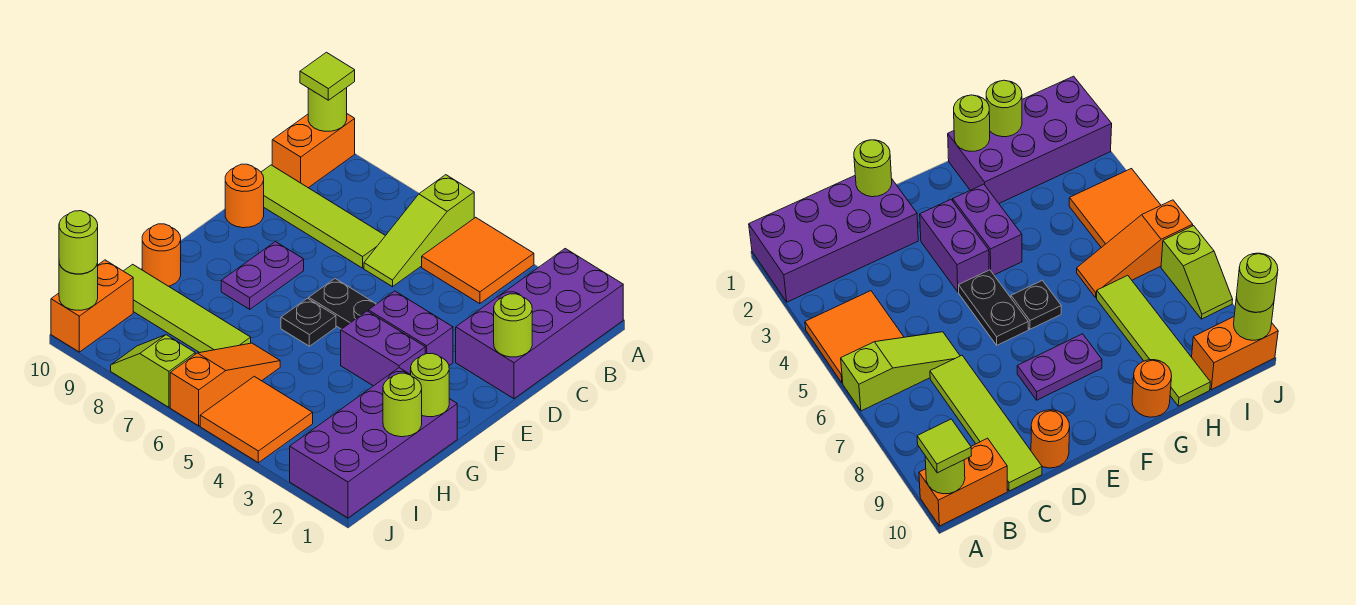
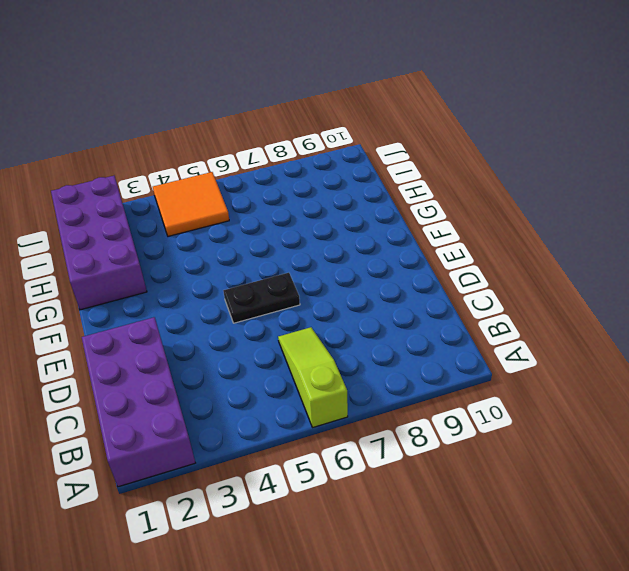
none -> orange 2x2 tile [422,217,534,304]
none -> orange 1x2 brick [272,114,355,188]
none -> lime 1x4 tile [261,165,385,268]

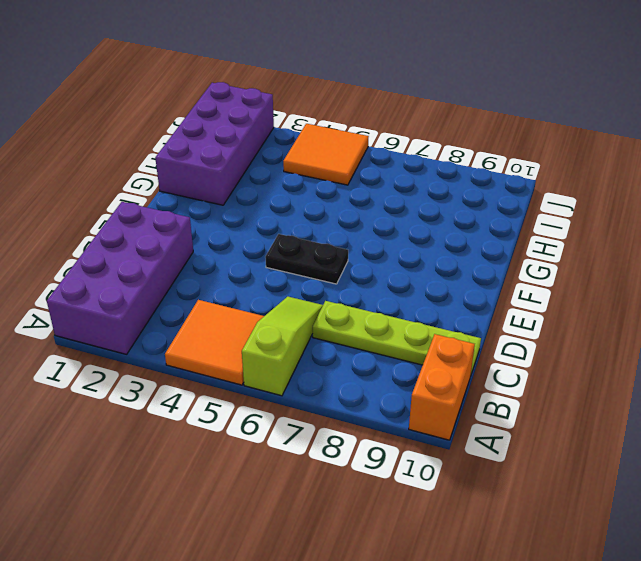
lime 1x4 plate [313,301,481,377] -> lime 1x4 tile [261,165,385,268]
none -> orange 1x1 round brick [225,164,264,228]
none -> purple 1x2 brick [368,291,453,366]
none -> purple 1x2 plate [221,242,304,309]

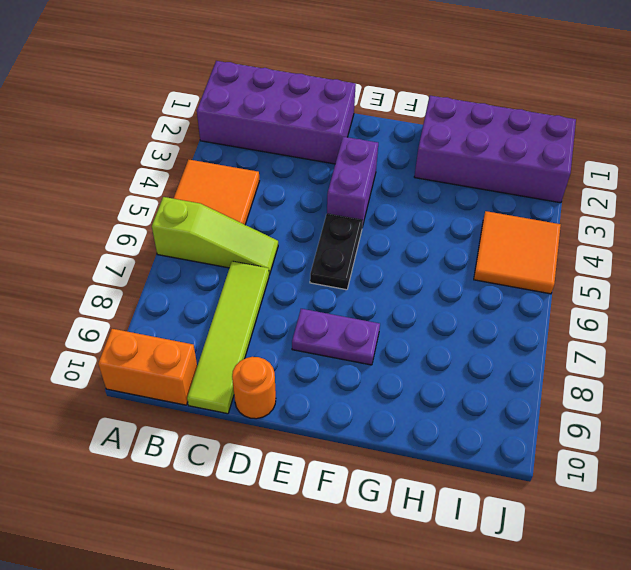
none -> purple 1x2 brick [341,311,425,386]
none -> black 1x1 plate [281,298,336,346]
none -> orange 1x1 round brick [142,224,181,286]

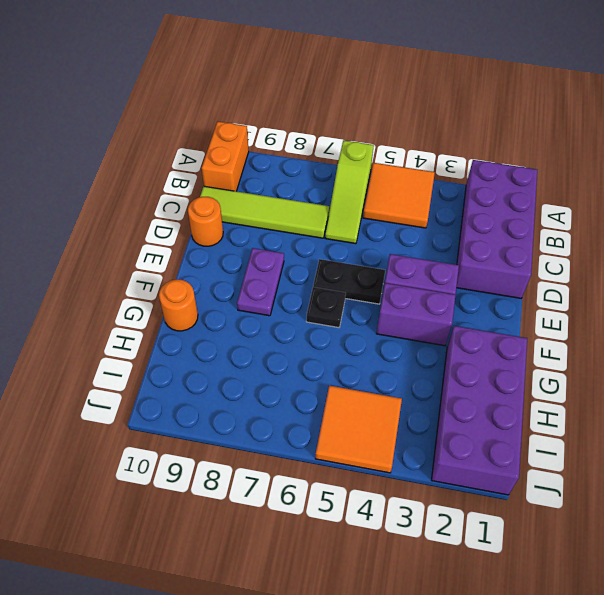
none -> orange 1x3 slope [170,343,280,426]
none -> lime 1x4 tile [124,264,251,353]
none -> orange 1x2 brick [51,260,133,352]

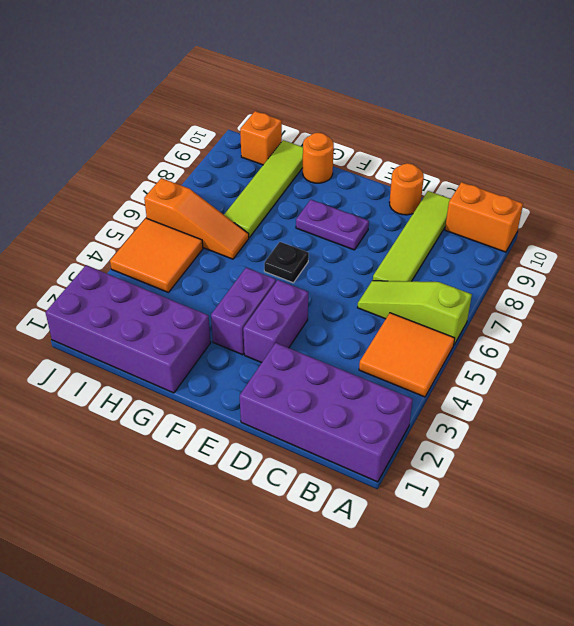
orange 1x1 brick [240,111,282,165] -> orange 1x2 brick [51,260,133,352]
none -> black 1x2 plate [309,279,376,329]
none -> lime 1x2 slope [111,335,195,407]
none -> lime 1x1 round brick [308,88,347,131]

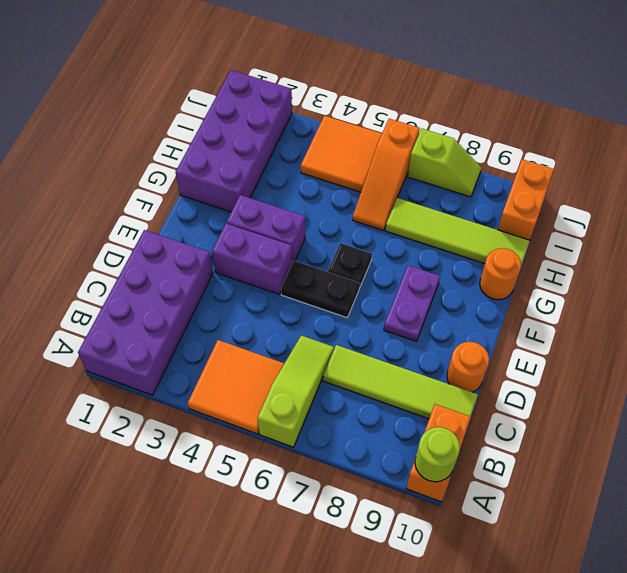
none -> lime 1x1 round brick [494,294,532,357]
none -> lime 1x1 round brick [411,353,449,417]
none -> lime 1x1 round brick [383,373,422,437]

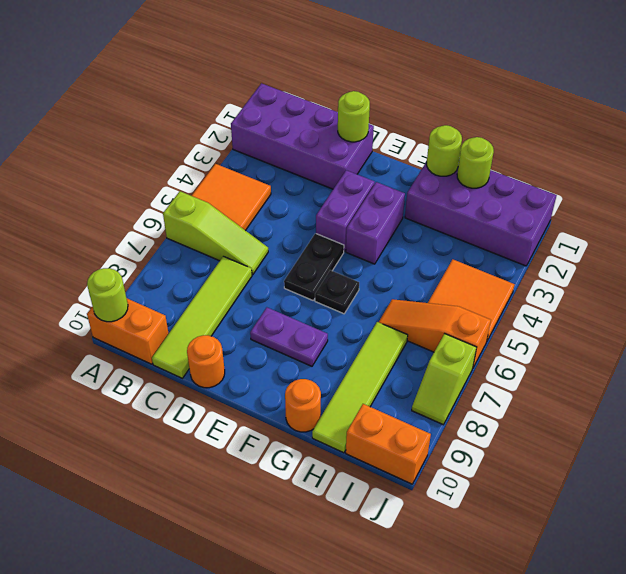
none -> lime 1x1 round brick [59,264,98,310]
none -> lime 1x1 tile [300,52,355,100]
none -> lime 1x1 round brick [59,211,98,274]

